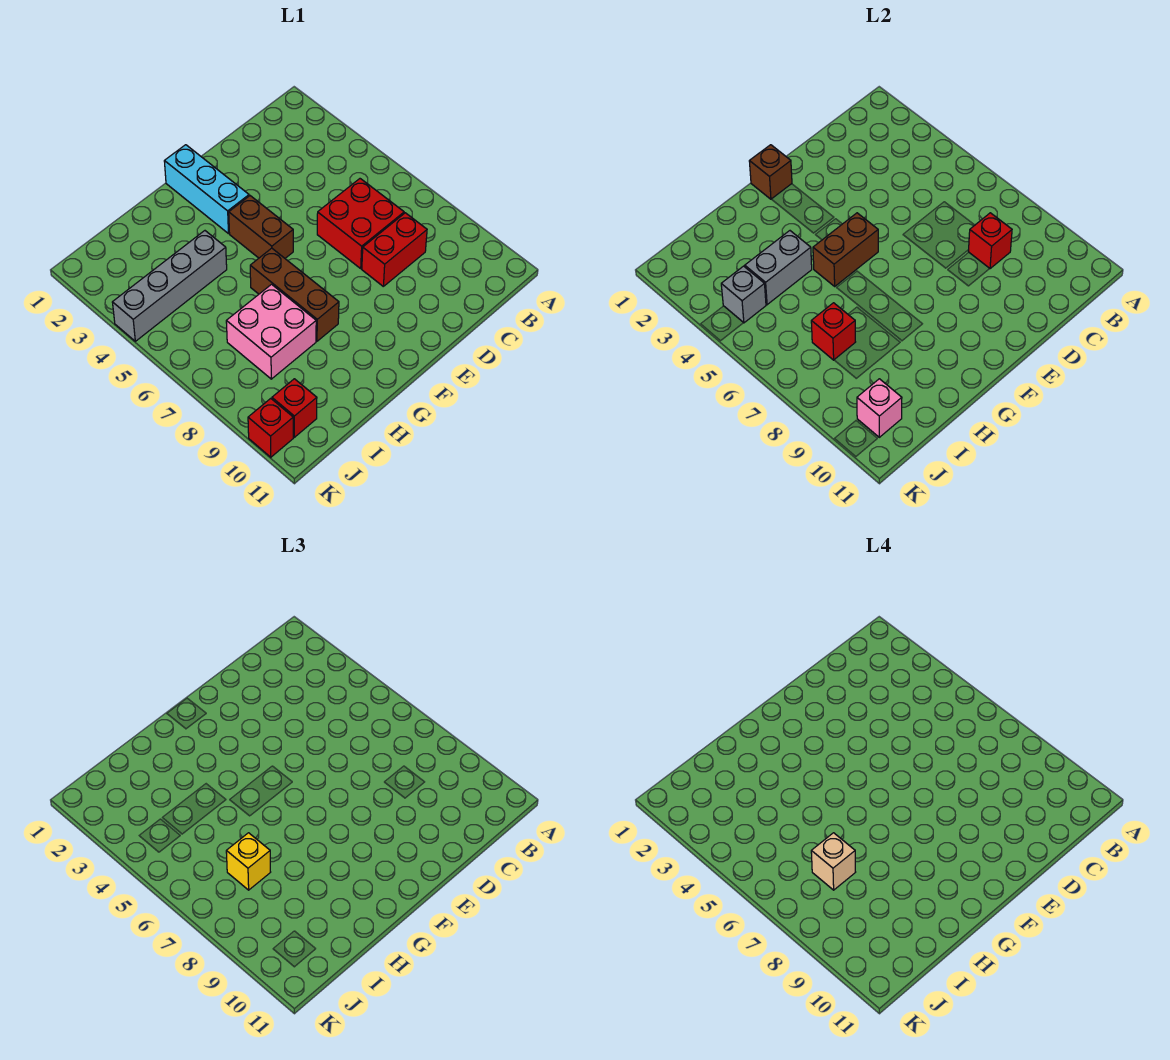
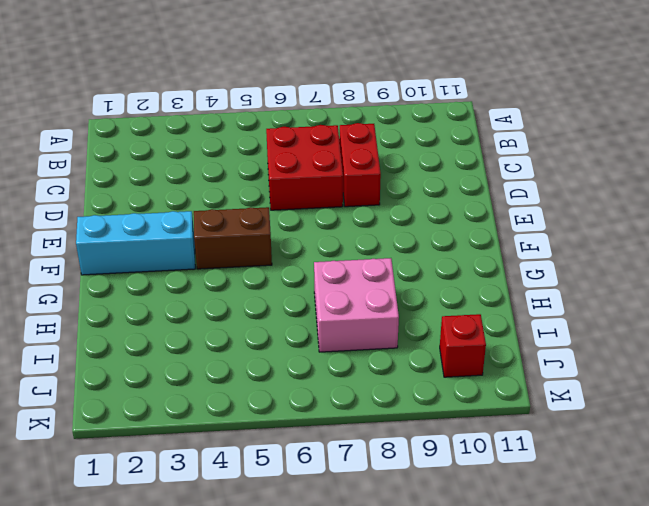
none -> brown 1x3 brick [250,248,339,341]
none -> grey 1x4 brick [112,231,227,341]
none -> red 1x1 brick [248,398,293,457]

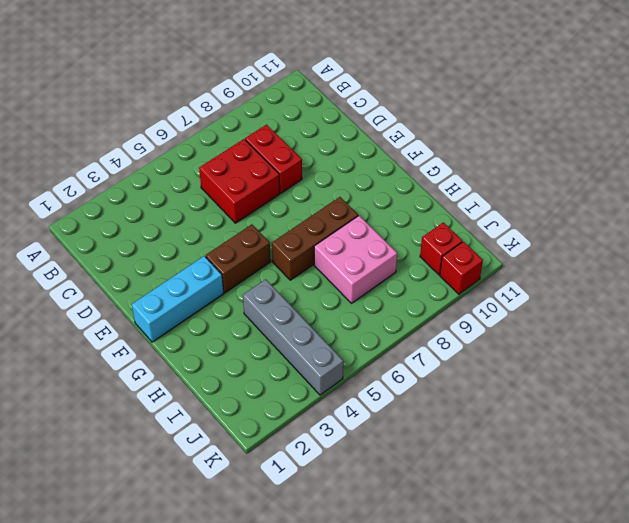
none -> red 1x1 brick [968,213,1012,269]
none -> brown 1x1 brick [749,145,792,199]
none -> brown 1x2 brick [813,213,878,286]

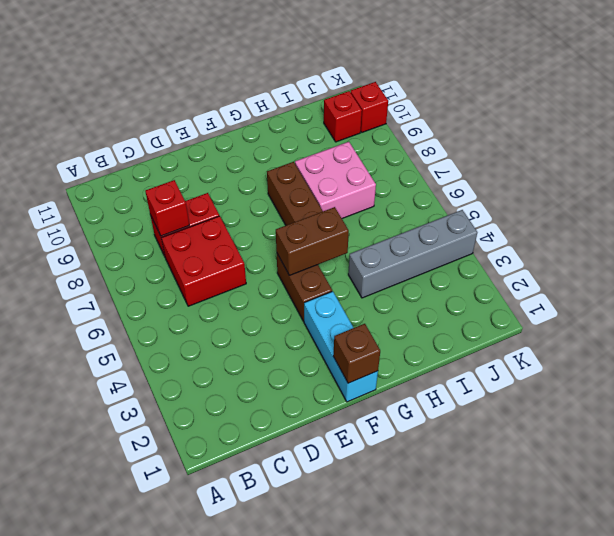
none -> grey 1x2 brick [745,231,812,305]
none -> red 1x1 brick [811,303,855,360]
none -> grey 1x1 brick [721,266,766,323]

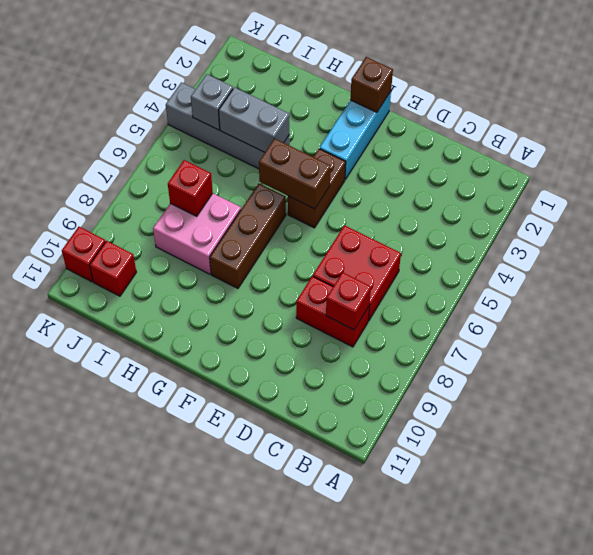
none -> pink 1x1 brick [857,379,902,437]
none -> yellow 1x1 brick [226,833,270,890]
none -> tan 1x1 brick [811,833,855,890]

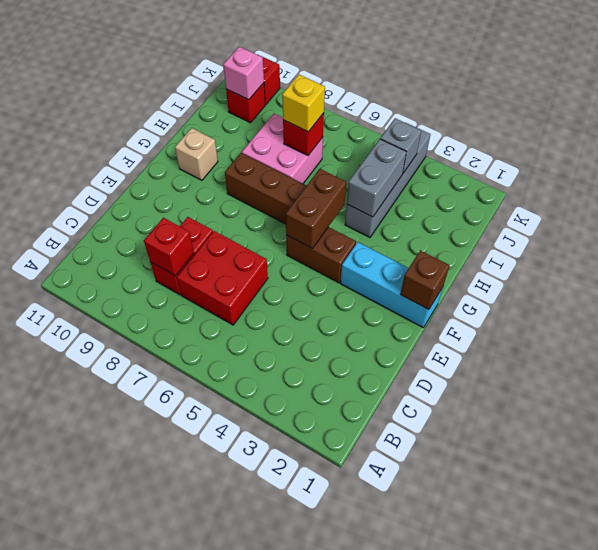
tan 1x1 brick [175,128,218,180] -> tan 1x1 brick moved to [811,833,855,890]

